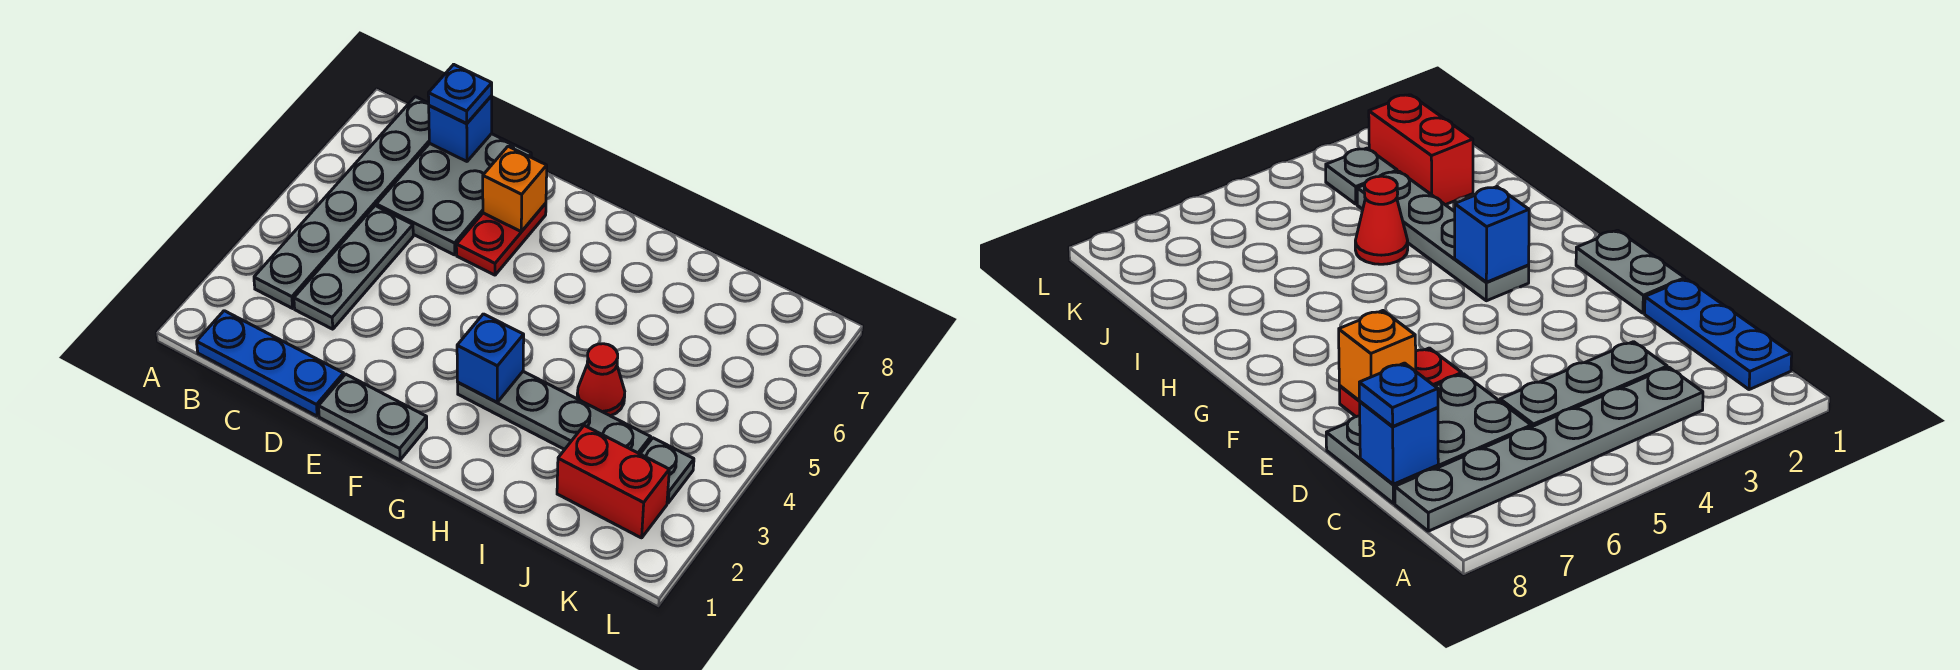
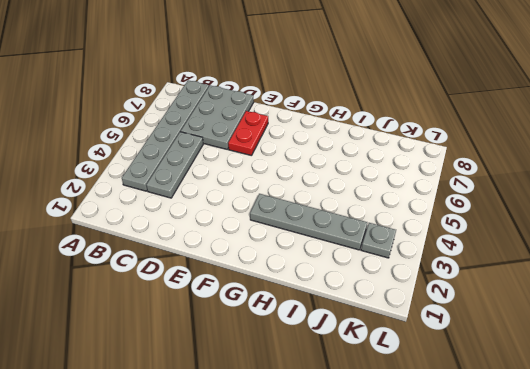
none -> blue 1x3 plate [197,311,344,416]
none -> grey 1x2 plate [319,374,427,460]
none -> red 1x1 cone [577,344,625,416]

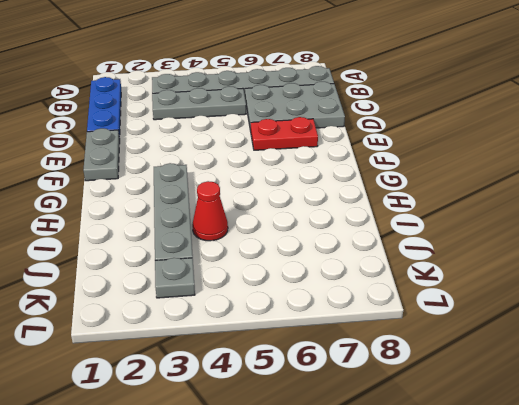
none -> red 1x2 brick [557,426,669,538]
none -> blue 1x1 brick [429,96,492,161]
none -> orange 1x1 brick [483,146,547,232]

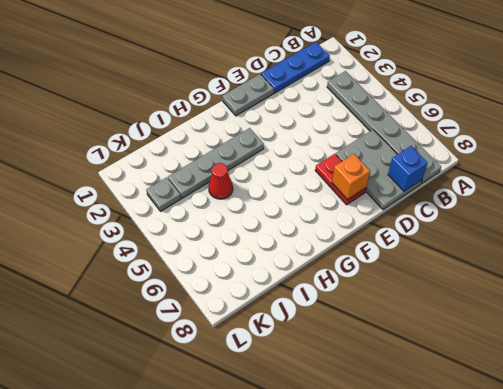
none -> grey 1x3 plate [294,206,413,329]
none -> red 1x2 brick [557,426,669,538]
none -> blue 1x1 brick [457,314,524,402]

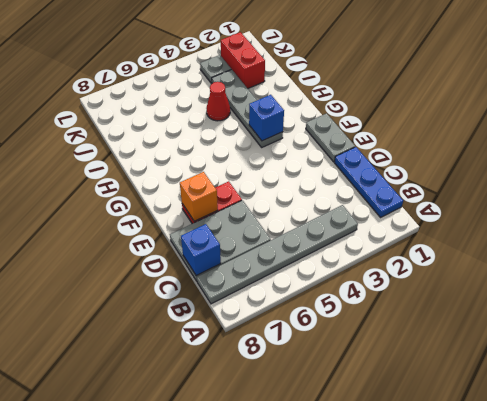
none -> grey 1x3 plate [294,206,413,329]
none -> blue 1x1 plate [428,65,492,124]

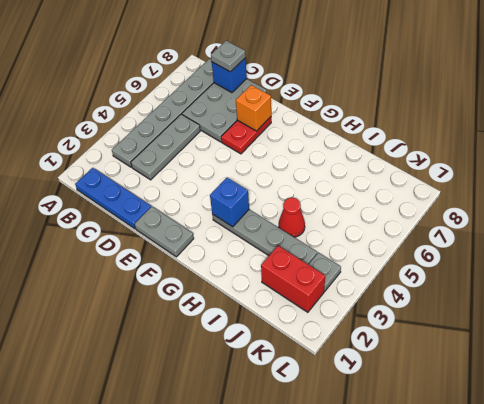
grey 1x1 plate [211,41,246,72] -> blue 1x1 plate [428,65,492,124]

